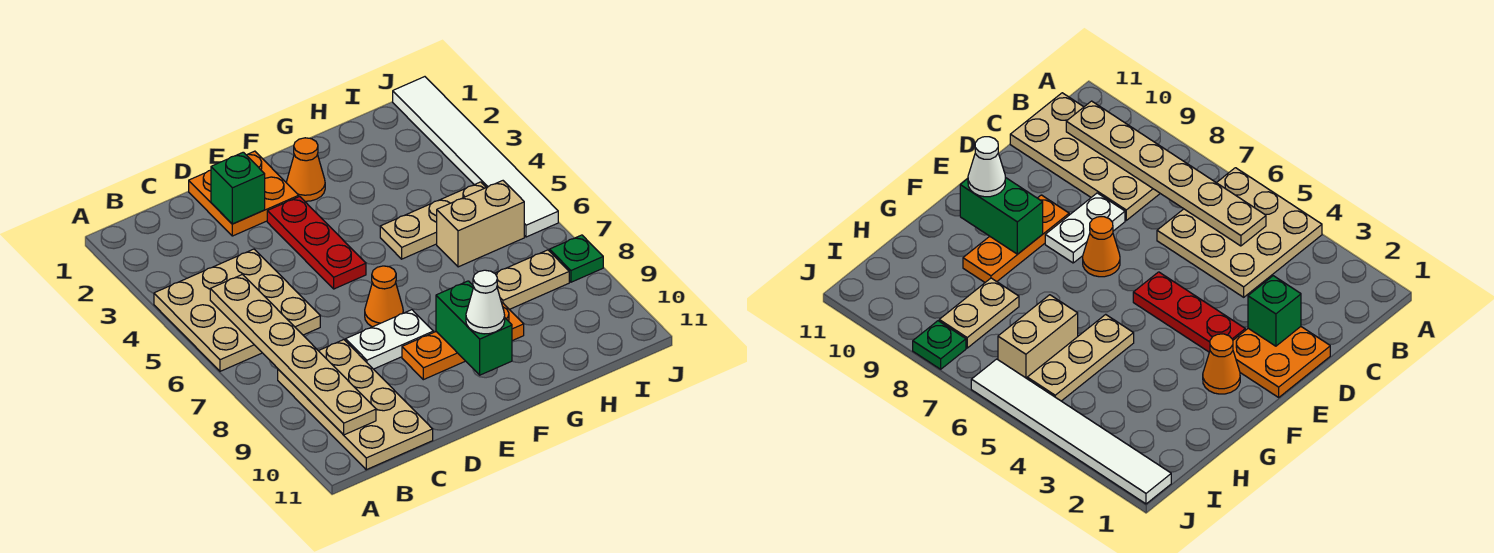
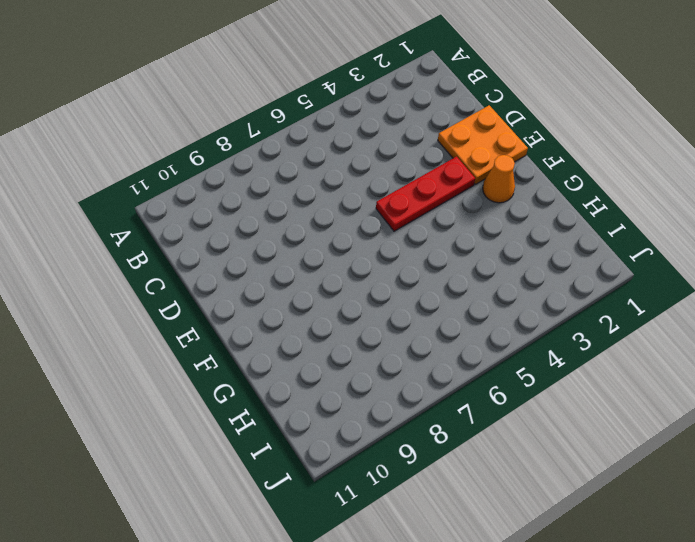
none -> tan 3x3 plate [154,249,320,371]
none -> tan 2x4 plate [278,340,433,470]
none -> white 1x2 plate [346,310,433,369]

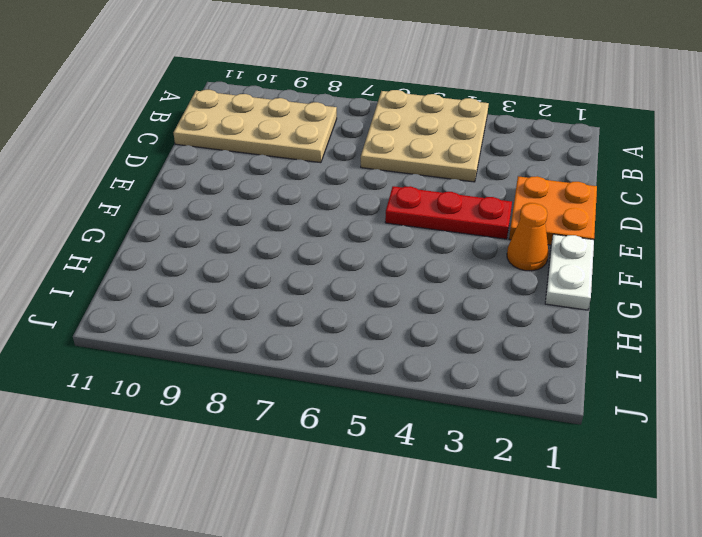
white 1x2 plate [545,234,594,310] -> white 1x2 plate moved to [346,310,433,369]
none -> orange 1x1 cone [365,266,403,327]
none -> orange 1x3 plate [402,302,524,380]
none -> tan 1x3 plate [380,182,486,259]

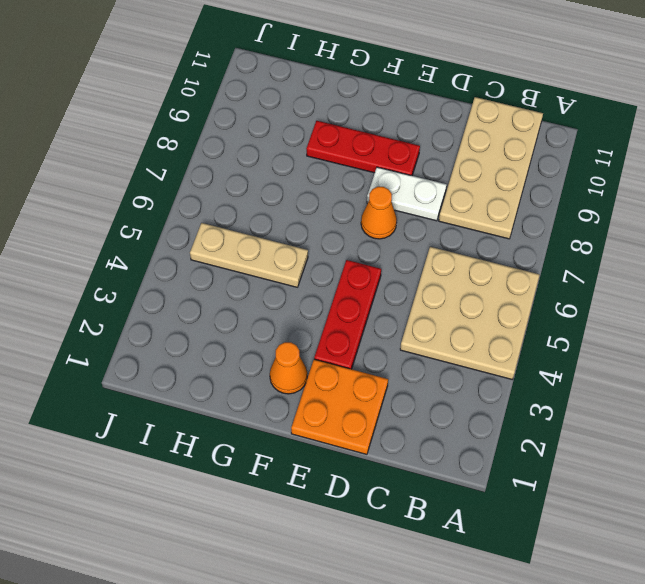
red 1x3 plate [306,121,420,176] -> orange 1x3 plate [402,302,524,380]
none -> tan 1x2 brick [437,181,524,267]
none -> tan 1x2 plate [495,250,569,309]
none -> white 1x6 tile [393,77,558,237]

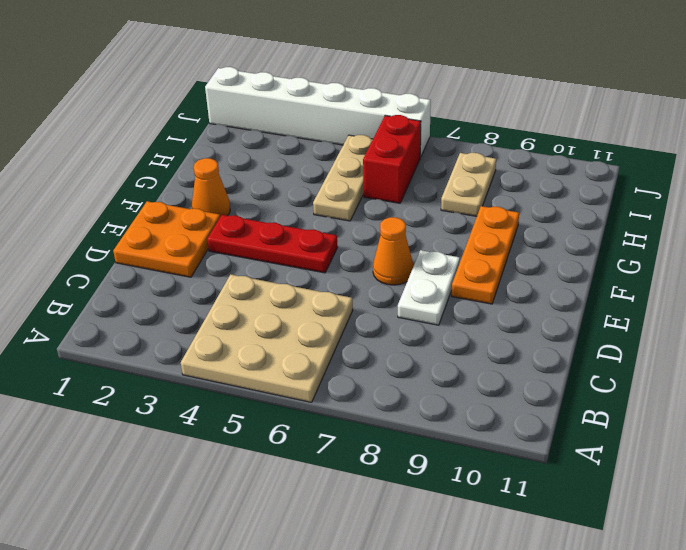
red 1x2 brick [363,115,421,203] -> tan 1x2 brick [437,181,524,267]
white 1x6 brick [205,67,431,157] -> white 1x6 tile [393,77,558,237]
none -> tan 2x4 plate [278,340,433,470]
none -> green 1x1 plate [550,235,603,282]
none -> tan 1x6 plate [210,275,376,435]

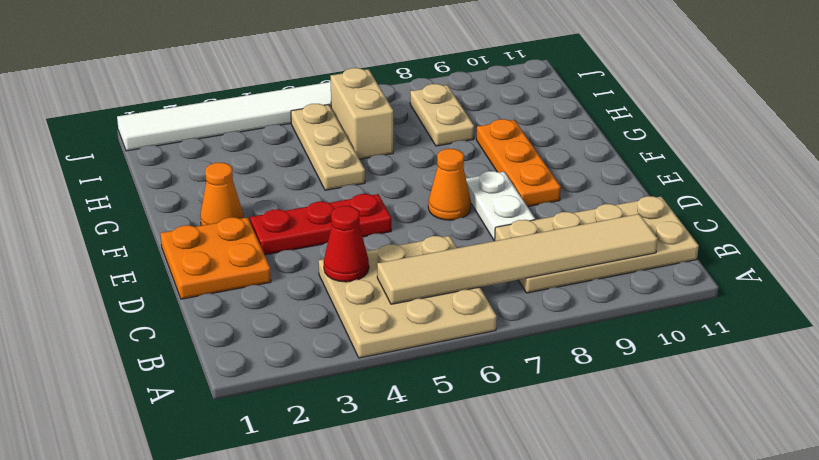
tan 1x6 tile [377,214,658,304] -> tan 1x6 plate [210,275,376,435]
red 1x1 cone [324,206,369,282] -> none
none -> green 1x1 plate [550,235,603,282]
none -> green 1x1 brick [211,152,265,224]
none -> green 1x2 brick [436,281,512,375]

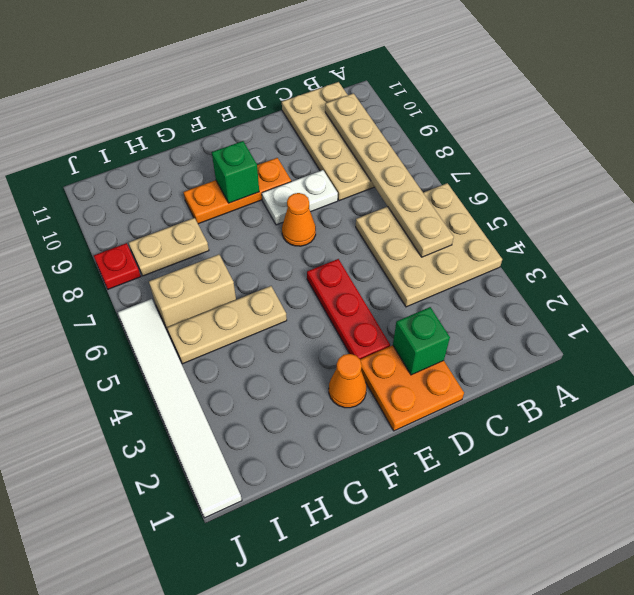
green 1x1 brick [212,141,259,203] -> green 1x2 brick [436,281,512,375]
red 1x1 plate [94,243,141,289] -> green 1x1 plate [550,235,603,282]
none -> white 1x1 cone [466,270,505,334]

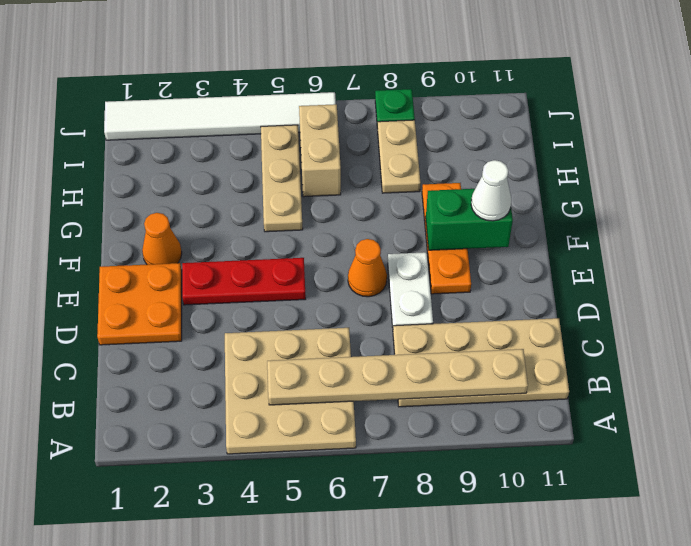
none -> green 1x1 brick [211,152,265,224]

